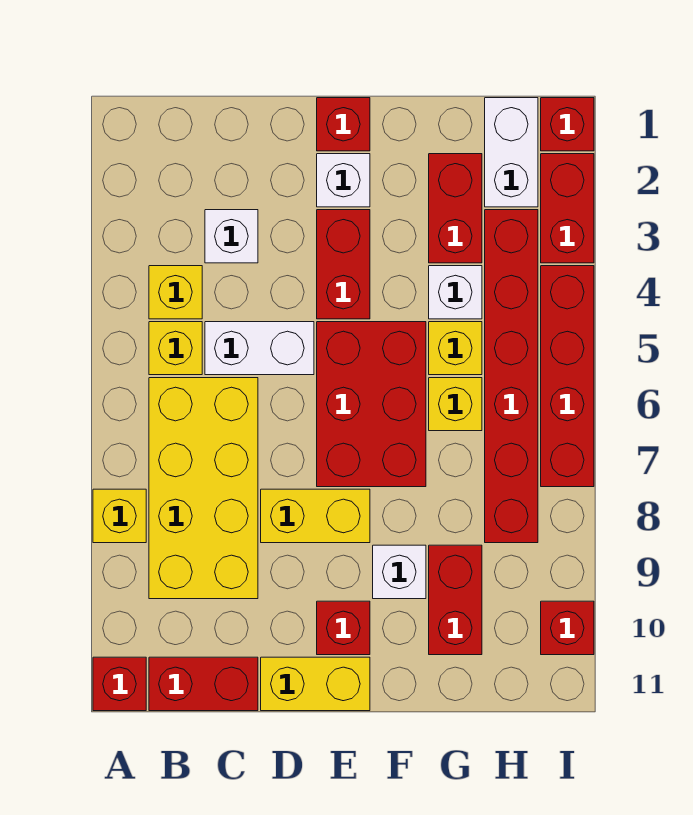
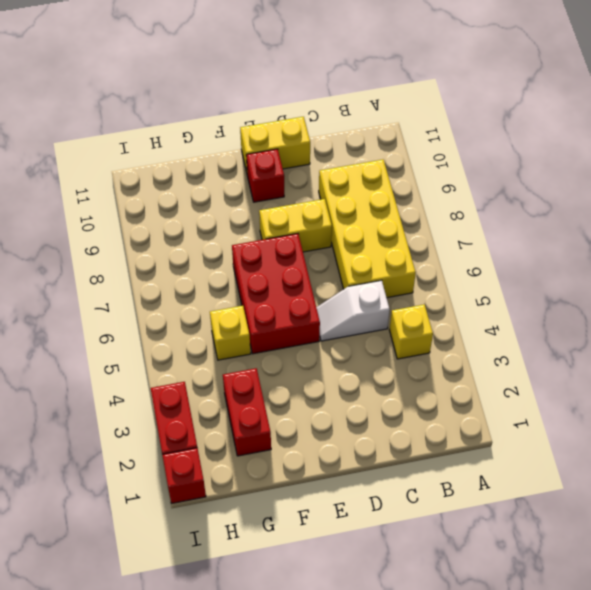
white 1x2 slope [316,280,390,341] -> white 1x2 brick [205,322,314,375]
none -> yellow 1x1 brick [93,489,146,543]
none -> red 1x1 brick [93,657,146,711]
none -> yellow 1x1 brick [149,322,202,375]

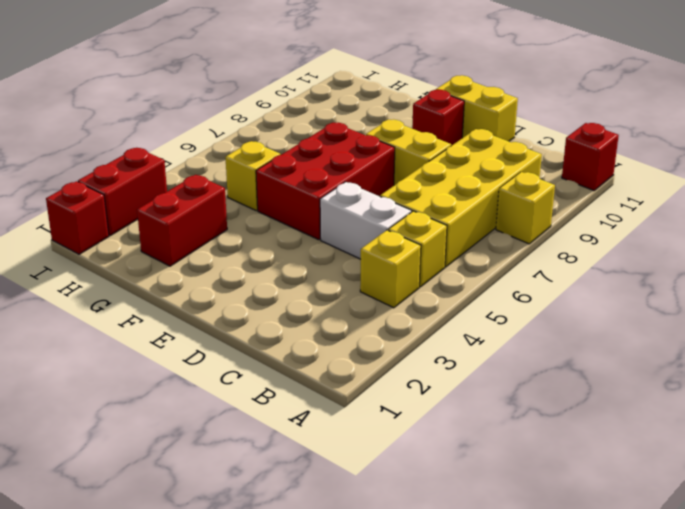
none -> red 1x2 brick [149,657,258,711]
none -> white 1x1 brick [205,210,258,263]
none -> red 1x1 brick [317,98,370,151]

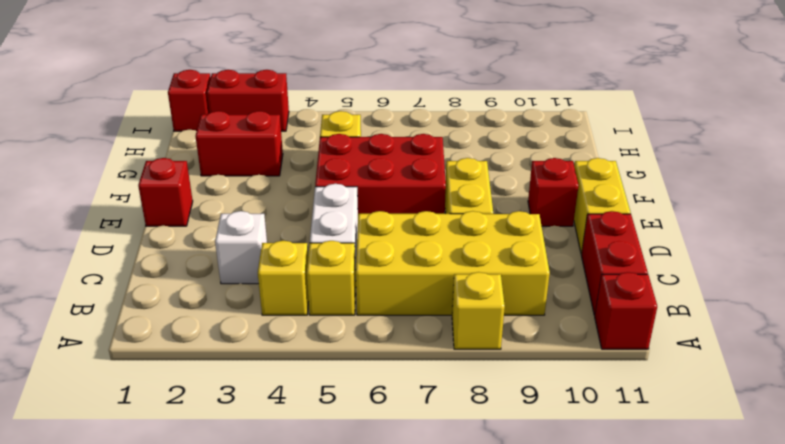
none -> white 1x1 brick [317,154,370,207]
none -> red 1x2 brick [317,210,370,319]
none -> white 1x1 brick [373,545,426,599]

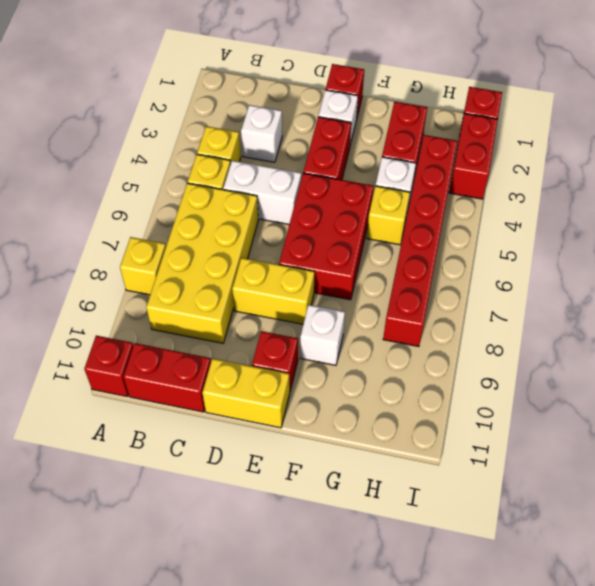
none -> yellow 1x1 brick [429,378,482,431]
none -> red 1x2 brick [429,545,482,655]
none -> white 1x2 brick [485,98,538,207]

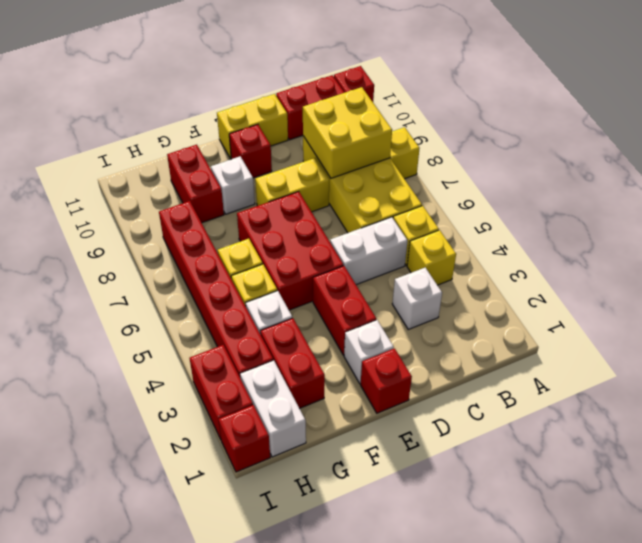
yellow 2x2 brick [303,87,392,178] -> none
none -> red 1x4 brick [541,266,594,487]
none -> red 1x1 brick [541,601,594,655]

